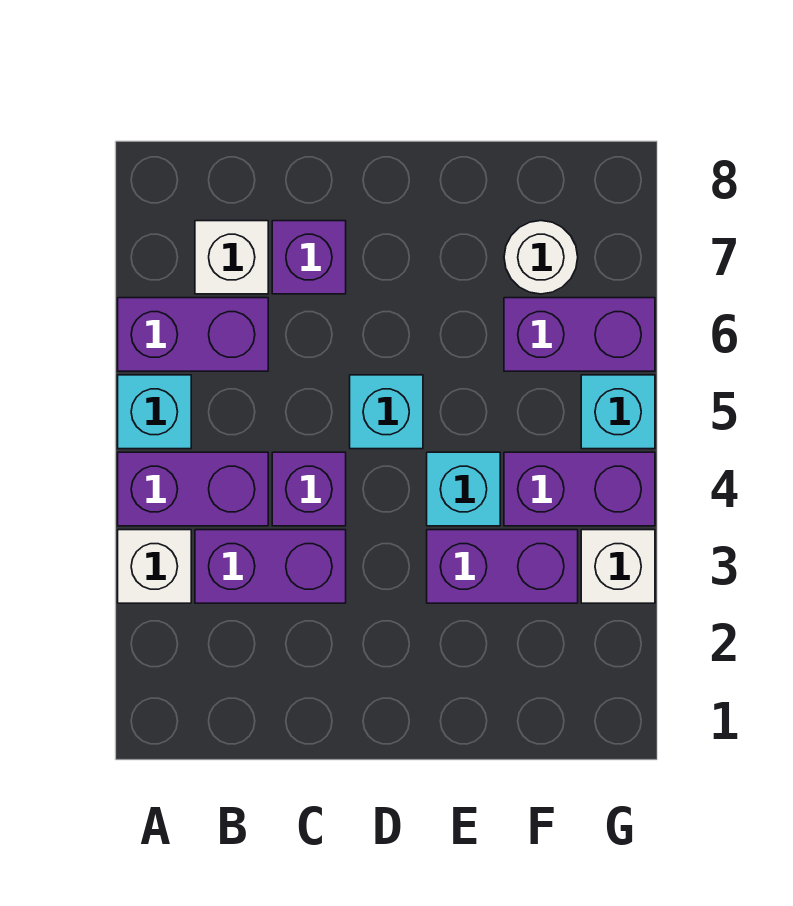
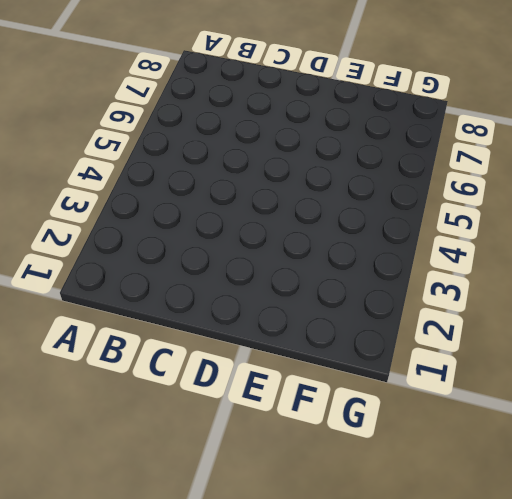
none -> white 1x1 brick [118,530,191,603]
none -> purple 1x2 brick [118,452,268,526]
none -> cyan 1x1 brick [118,375,191,449]

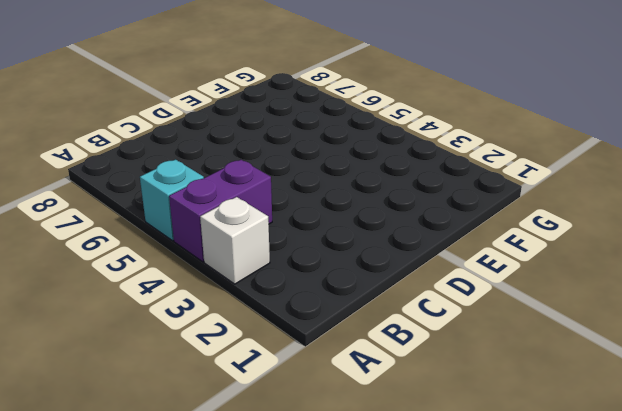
none -> purple 1x2 brick [118,298,268,371]
none -> purple 1x2 brick [195,530,346,603]
none -> white 1x1 brick [195,221,268,294]

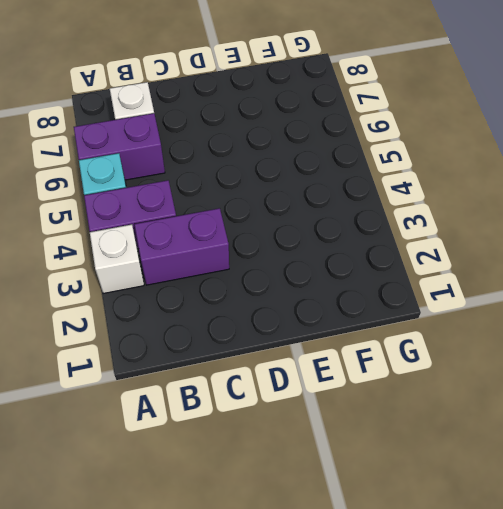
none -> purple 1x1 brick [272,452,346,526]
none -> purple 1x1 brick [272,221,346,294]
none -> cyan 1x1 brick [350,375,423,449]

